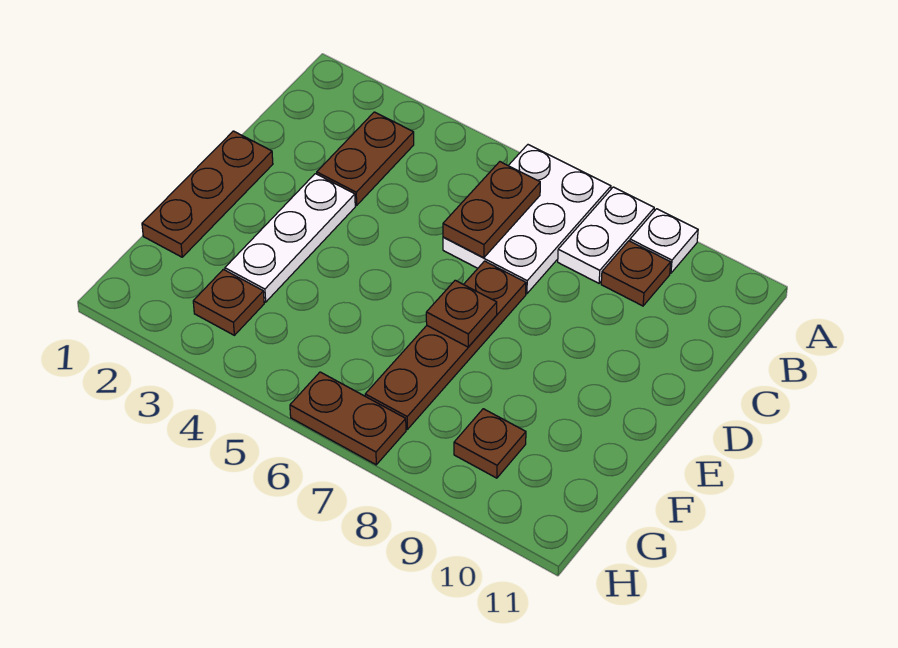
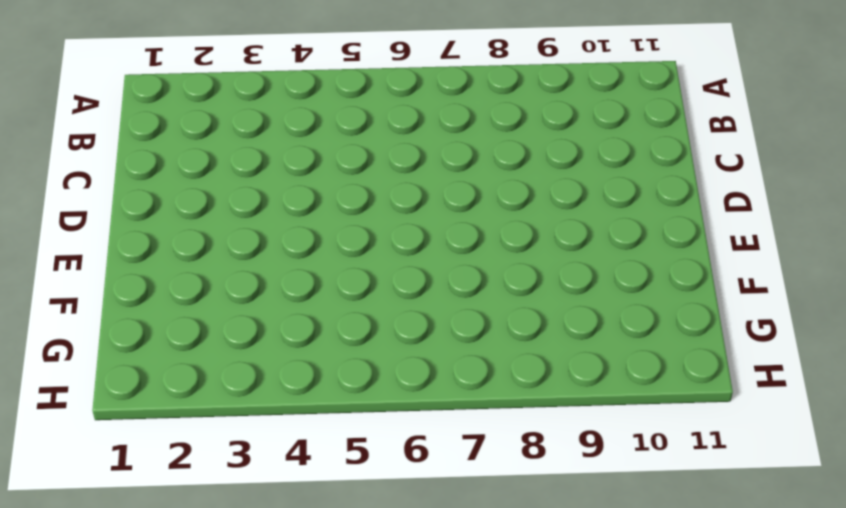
none -> white 2x3 plate [443,145,611,294]
none -> white 1x2 plate [558,187,654,283]
none -> white 1x1 plate [630,209,698,273]

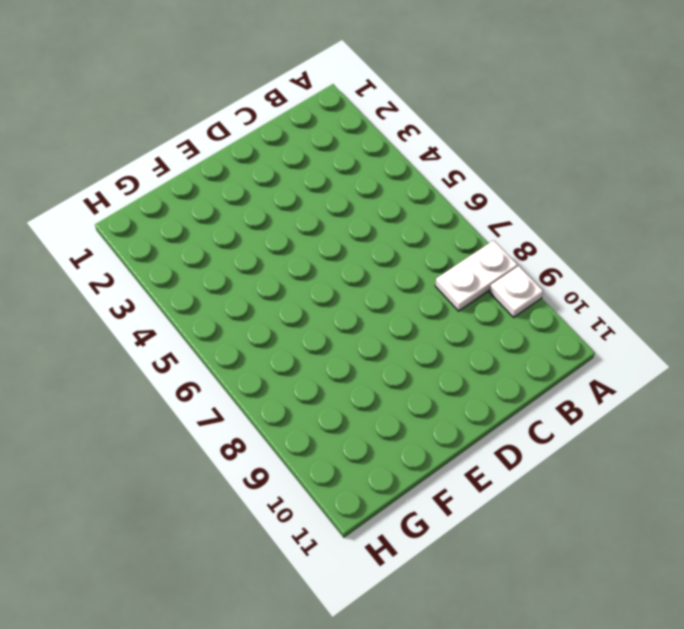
none -> white 2x3 plate [443,145,611,294]
none -> brown 1x2 plate [317,112,414,205]
none -> brown 1x1 plate [601,241,671,306]

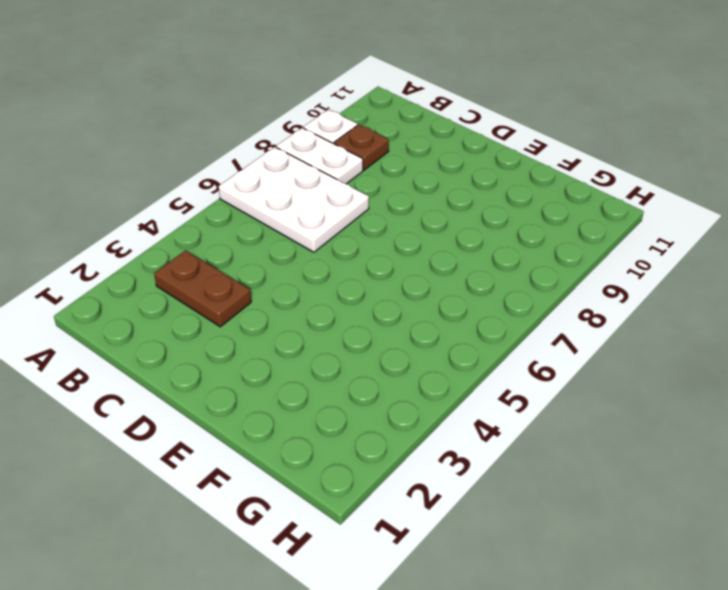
none -> brown 1x3 plate [142,131,273,257]
none -> white 1x3 plate [225,174,355,302]
none -> brown 1x4 plate [365,261,526,429]

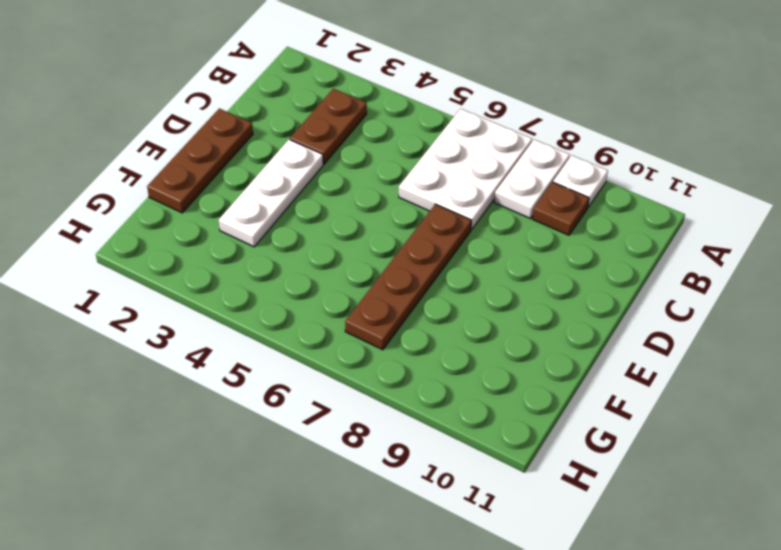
none -> brown 1x1 plate [193,269,264,335]
none -> brown 1x1 plate [454,409,526,478]
none -> brown 1x2 plate [290,372,406,465]

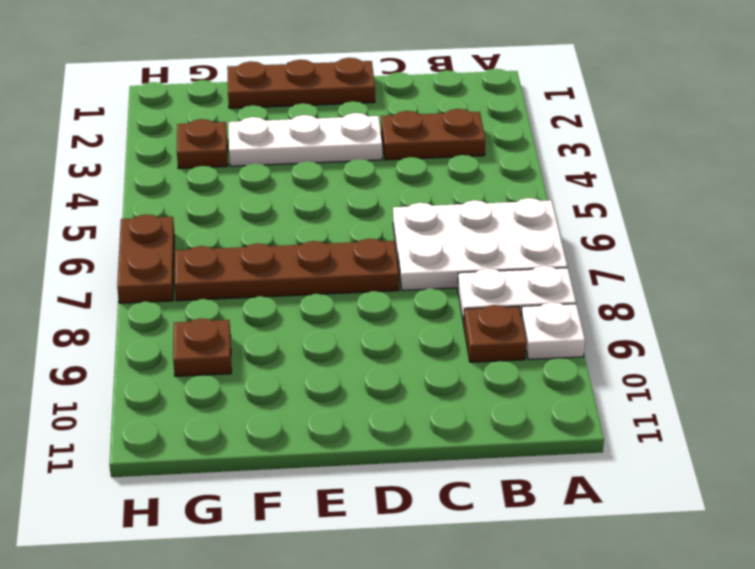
none -> brown 1x2 plate [443,162,540,258]
none -> brown 1x1 plate [426,280,497,347]

